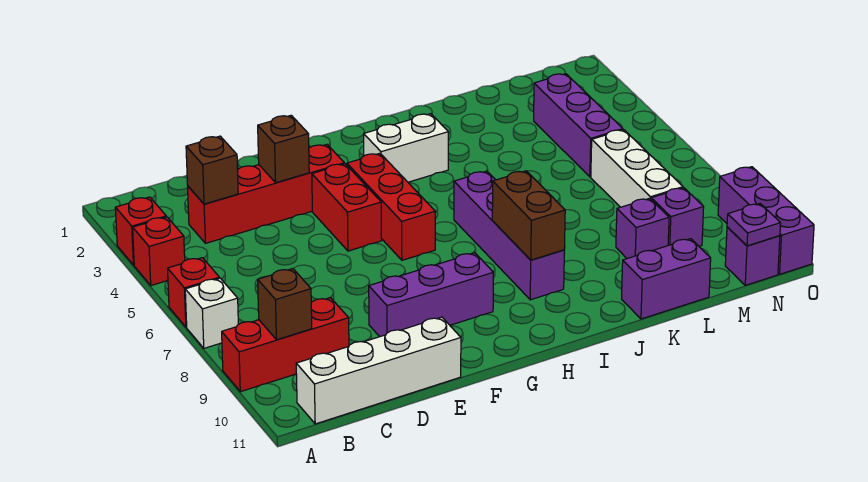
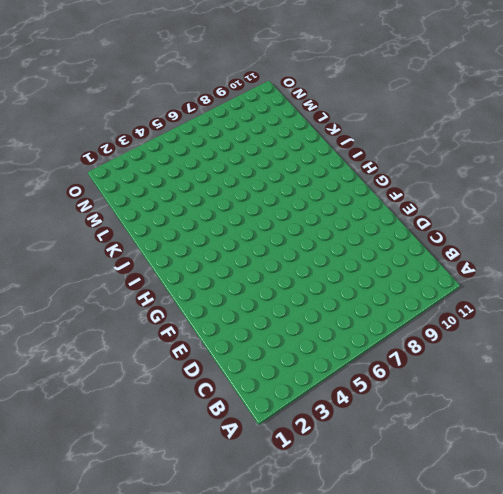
none -> red 1x1 brick [115,197,166,265]
none -> red 1x1 brick [133,217,185,286]
none -> red 1x1 brick [168,258,219,327]

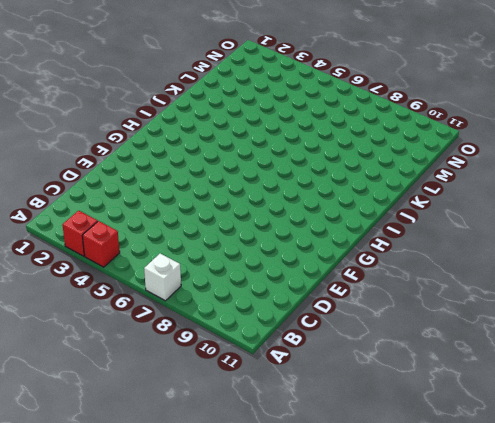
none -> red 1x1 brick [168,258,219,327]
none -> red 1x3 brick [222,298,349,392]
none -> white 1x4 brick [296,317,461,424]

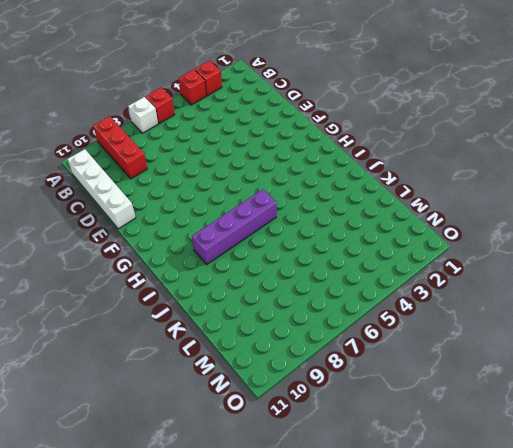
none -> red 1x4 brick [188,145,344,243]
none -> purple 1x3 brick [369,253,493,337]
none -> red 1x2 brick [312,164,382,251]

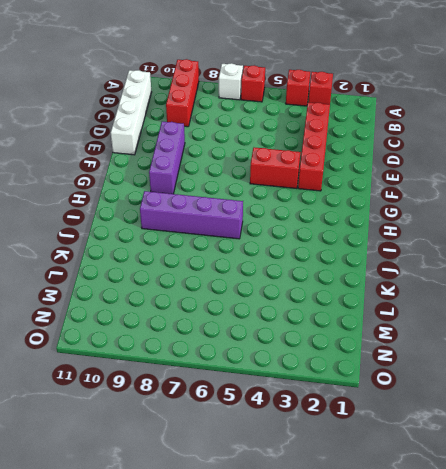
none -> red 1x3 brick [347,153,435,260]
none -> white 1x2 brick [364,114,448,182]
none -> purple 1x2 brick [622,239,711,319]

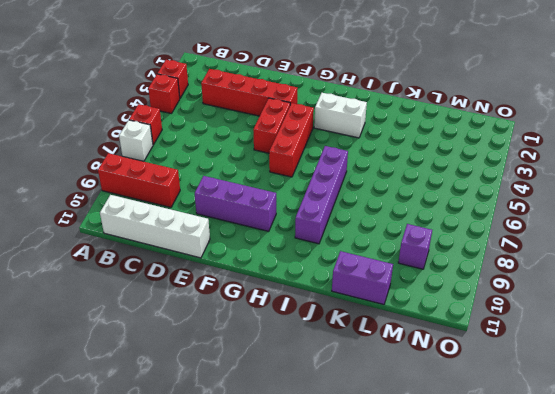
none -> purple 1x1 brick [616,198,669,258]
none -> purple 1x3 brick [534,74,623,177]
none -> white 1x3 brick [591,130,683,207]

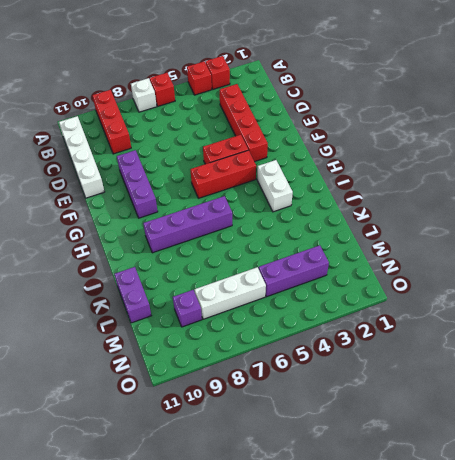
none -> purple 1x1 brick [616,198,669,258]
none -> purple 1x1 brick [725,227,780,285]
none -> purple 1x3 brick [718,167,814,274]

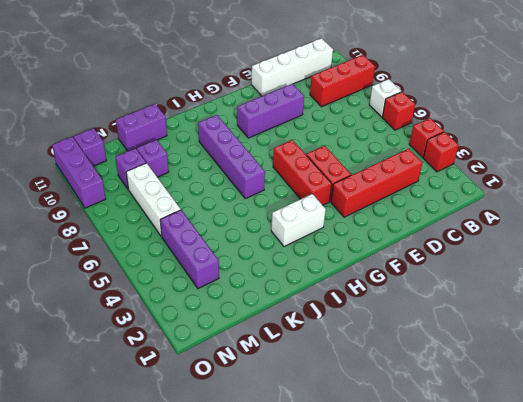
none -> brown 1x1 brick [258,269,312,340]
none -> brown 1x1 brick [186,136,238,204]
none -> brown 1x1 brick [258,115,309,183]

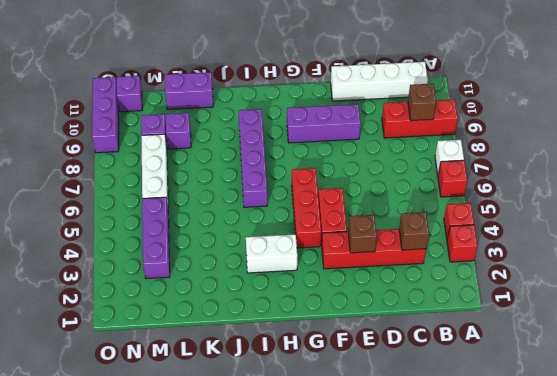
none -> brown 1x2 brick [492,171,565,260]
none -> purple 1x1 plate [727,204,781,246]

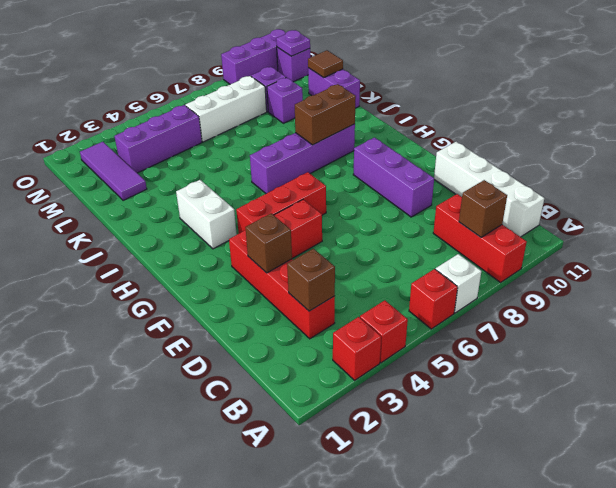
purple 1x3 tile [80,142,147,201] -> none
brown 1x1 tile [308,50,343,78] -> none

